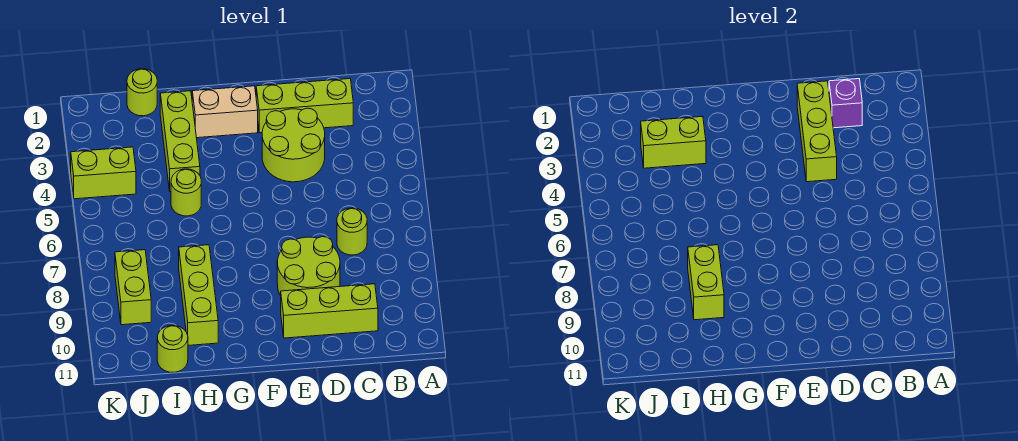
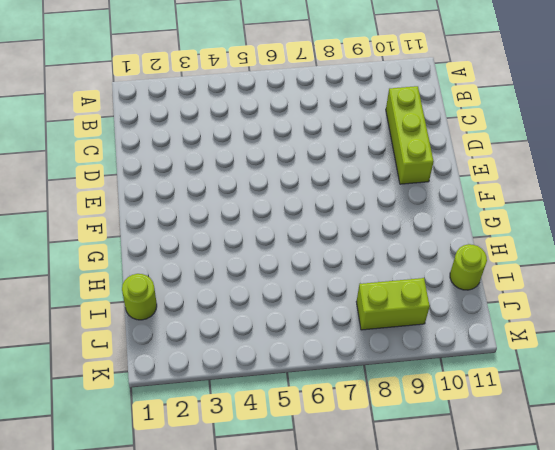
none -> lime 1x3 brick [256,79,353,133]
none -> lime 1x1 round brick [337,208,367,255]
none -> lime 2x2 round brick [262,108,325,182]

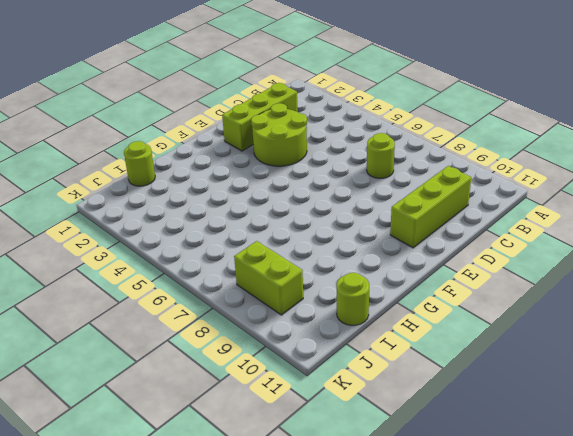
none -> lime 2x2 round brick [277,237,340,296]
none -> tan 1x2 brick [192,86,258,138]
none -> lime 1x3 brick [160,91,200,191]

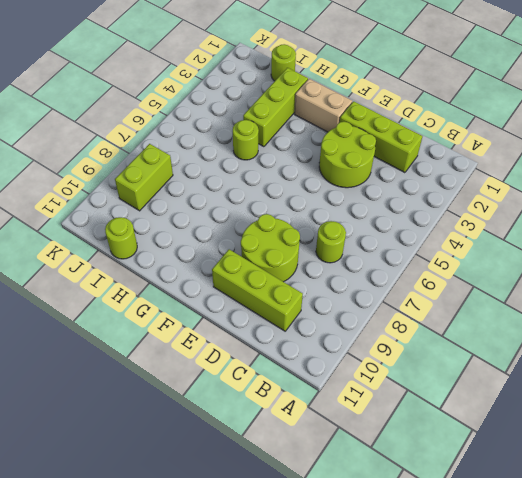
none -> lime 1x3 brick [179,245,218,345]
none -> lime 1x2 brick [71,147,136,199]
none -> purple 1x1 brick [829,79,862,128]

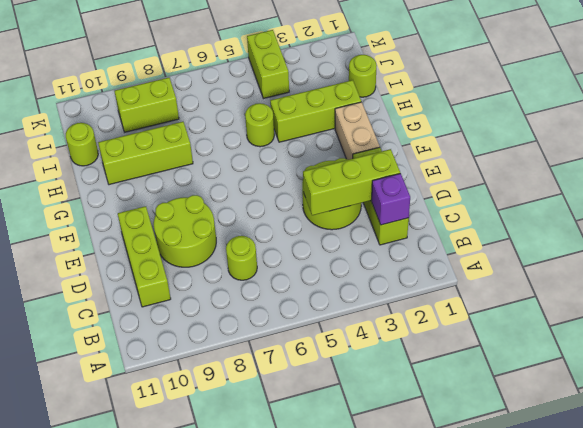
none -> lime 1x2 brick [641,116,706,168]
none -> lime 1x2 brick [688,245,724,320]

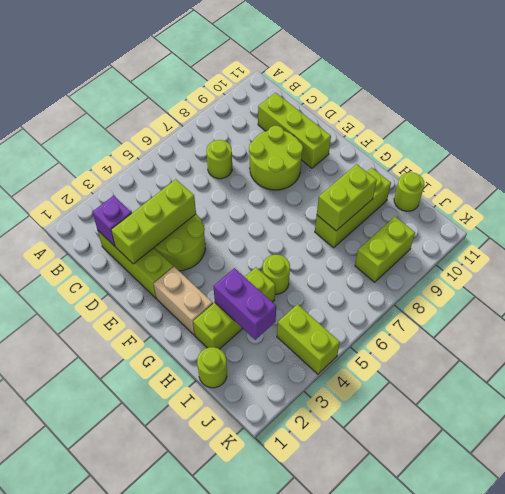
purple 1x2 brick [213,268,276,340] -> lime 1x2 brick [641,116,706,168]

